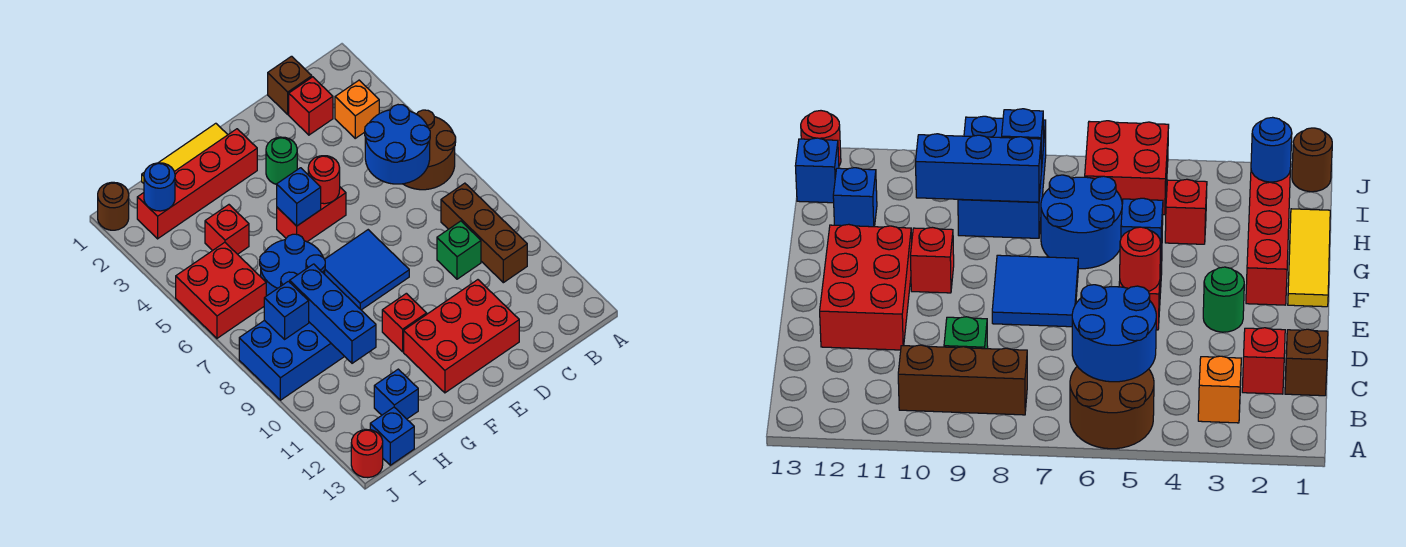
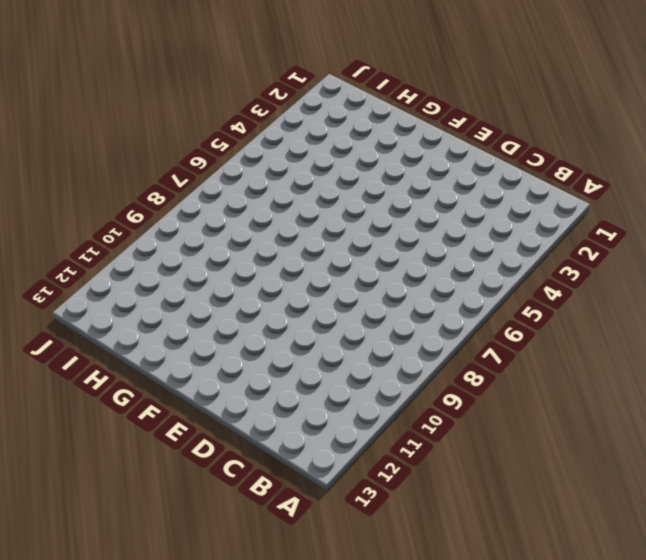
none -> brown 2x2 round brick [404,110,456,190]
none -> orange 1x1 brick [335,80,379,138]
none -> brown 1x3 brick [441,183,527,283]

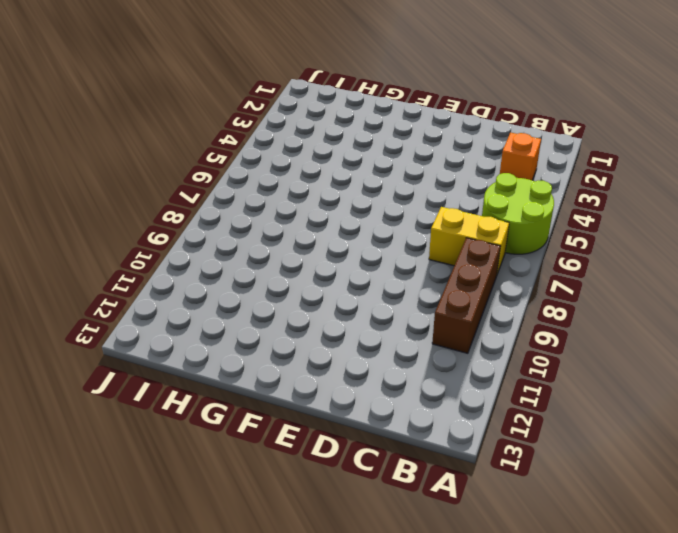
lime 2x2 round brick [482,173,554,254] -> brown 2x2 round brick [404,110,456,190]
yellow 1x2 brick [429,207,509,274] -> none
none -> brown 1x1 brick [268,56,312,114]
none -> red 1x1 brick [289,77,333,135]
none -> green 1x1 brick [437,221,481,279]

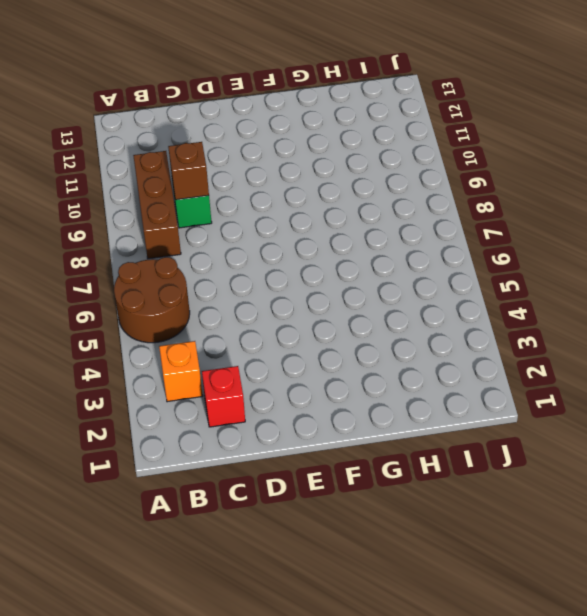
brown 1x1 brick [168,142,209,200] -> brown 1x1 brick moved to [268,56,312,114]
none -> red 2x3 brick [404,280,519,393]
none -> green 1x1 round brick [266,137,297,184]
none -> red 1x2 brick [277,187,346,242]

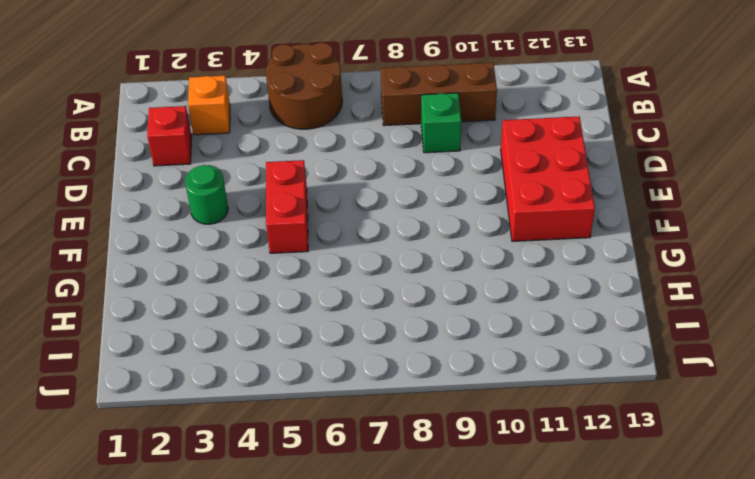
none -> brown 1x1 brick [268,56,312,114]
none -> blue 2x2 tile [324,230,409,310]
none -> yellow 1x3 tile [142,123,228,183]

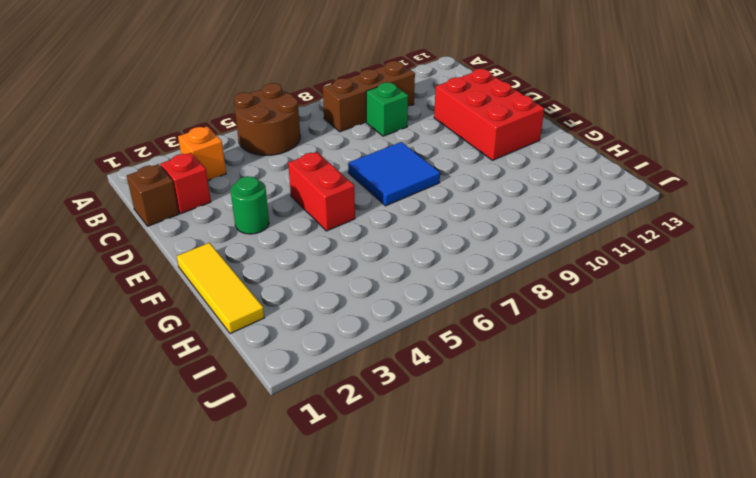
none -> red 1x4 brick [137,129,257,239]
none -> red 1x1 brick [382,293,427,352]
none -> blue 2x2 round brick [260,234,325,296]

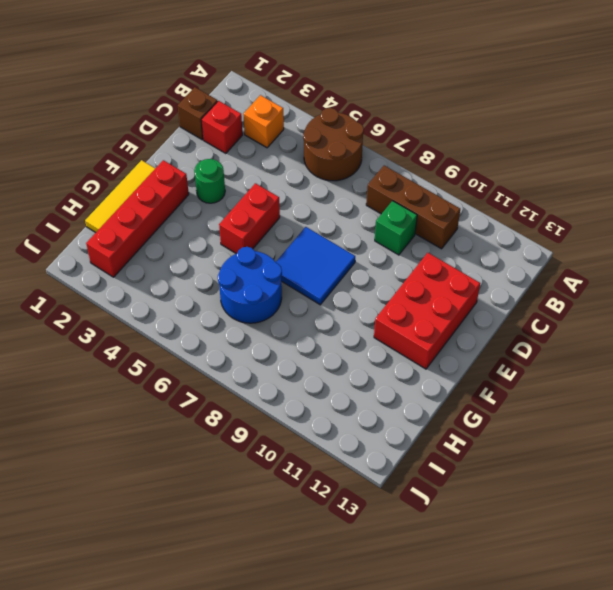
none -> red 1x1 brick [382,293,427,352]
none -> red 1x1 brick [205,205,249,254]
none -> blue 2x3 brick [239,320,345,400]

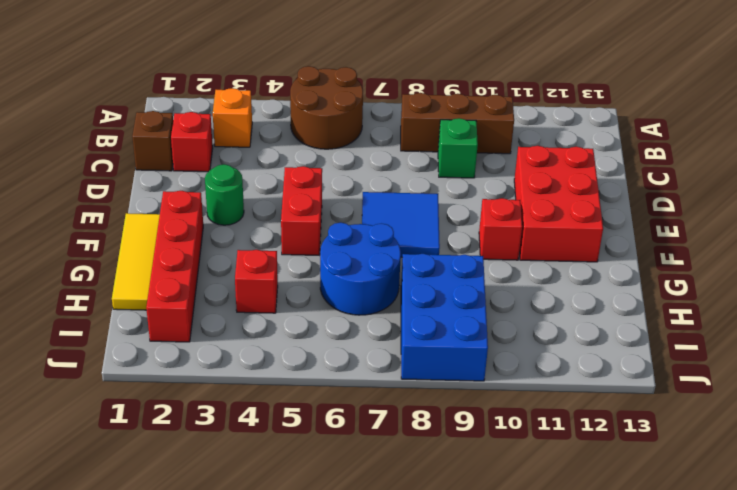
none -> blue 1x1 brick [374,369,418,419]
none -> red 2x2 brick [176,242,266,338]
none -> blue 1x1 brick [370,407,414,465]

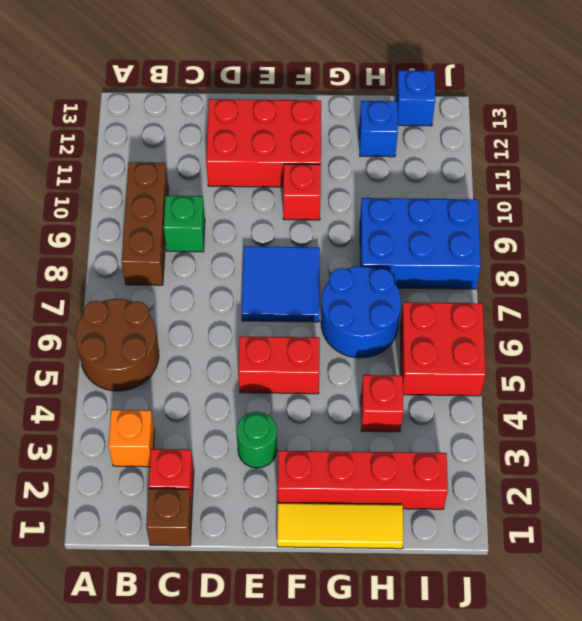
none -> brown 1x1 round brick [98,182,129,230]
none -> red 1x1 round brick [351,429,383,478]
none -> blue 2x2 round brick [365,105,430,184]

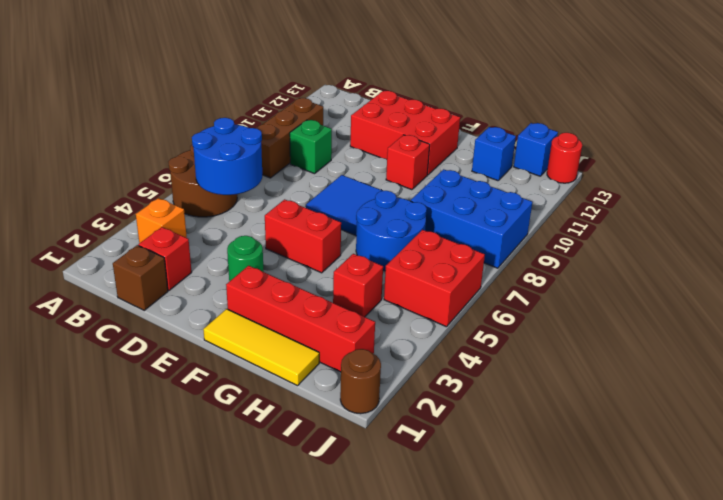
none -> red 1x1 round brick [308,156,340,204]
none -> blue 1x1 brick [277,168,321,226]
none -> blue 1x3 brick [290,264,376,363]

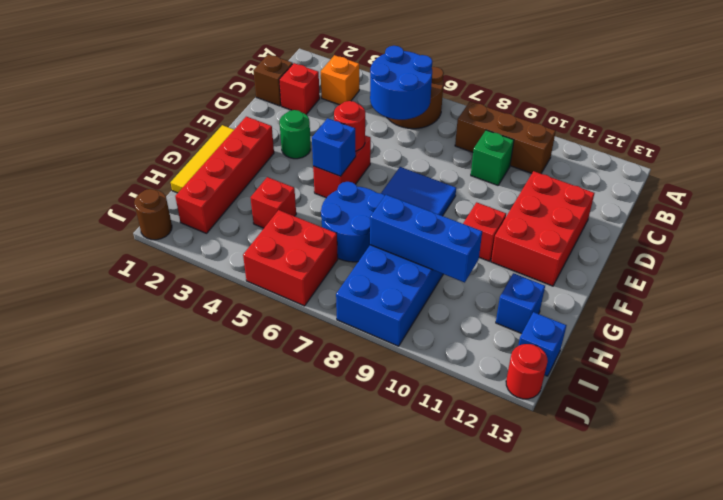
none -> blue 1x1 round brick [144,163,175,211]
none -> blue 1x1 brick [264,281,309,339]

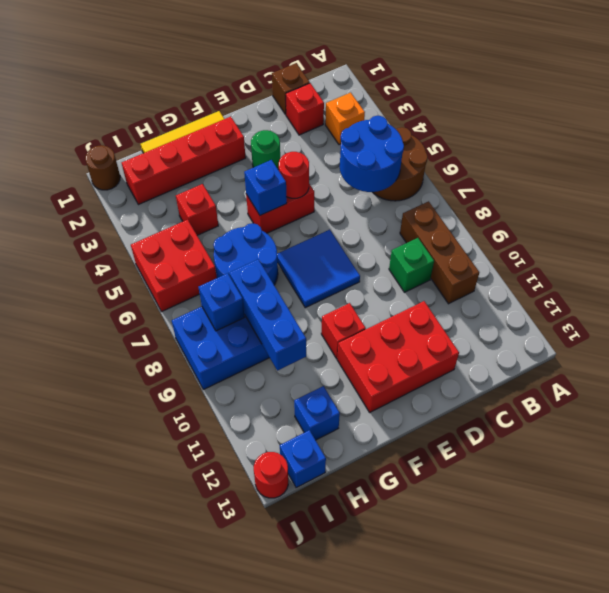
none -> blue 1x1 round brick [144,163,175,211]

